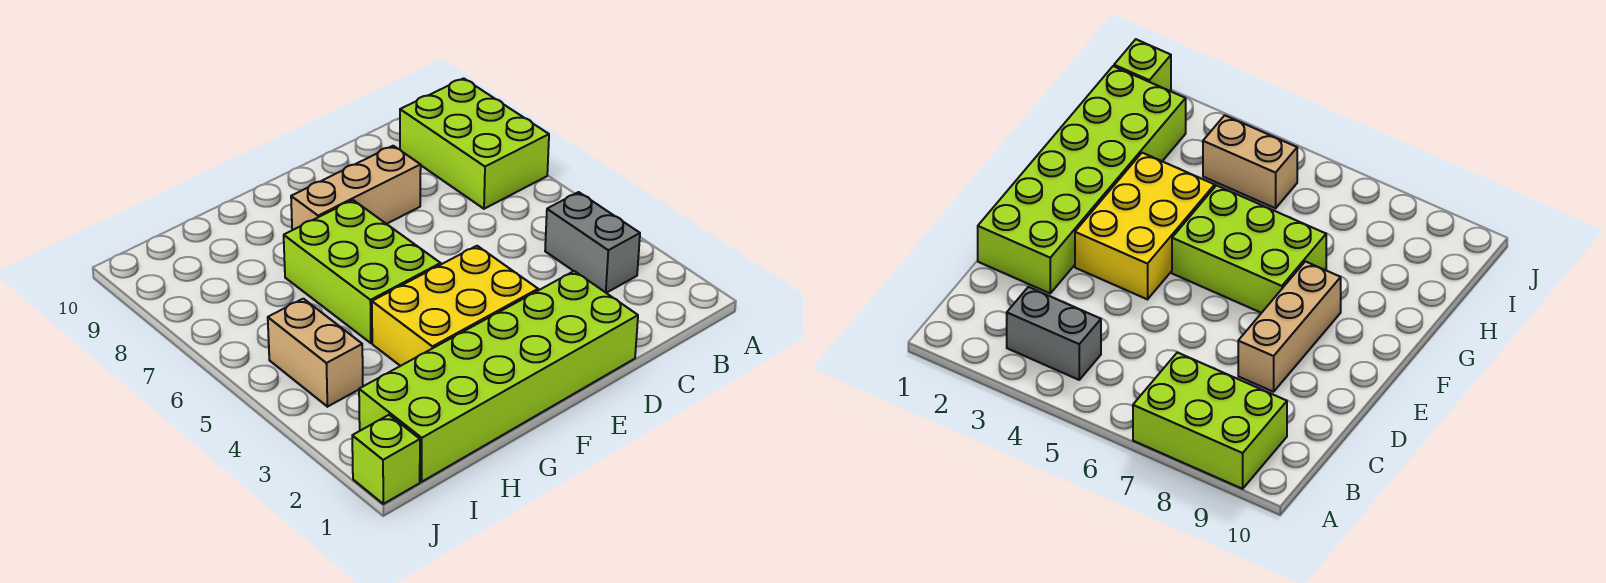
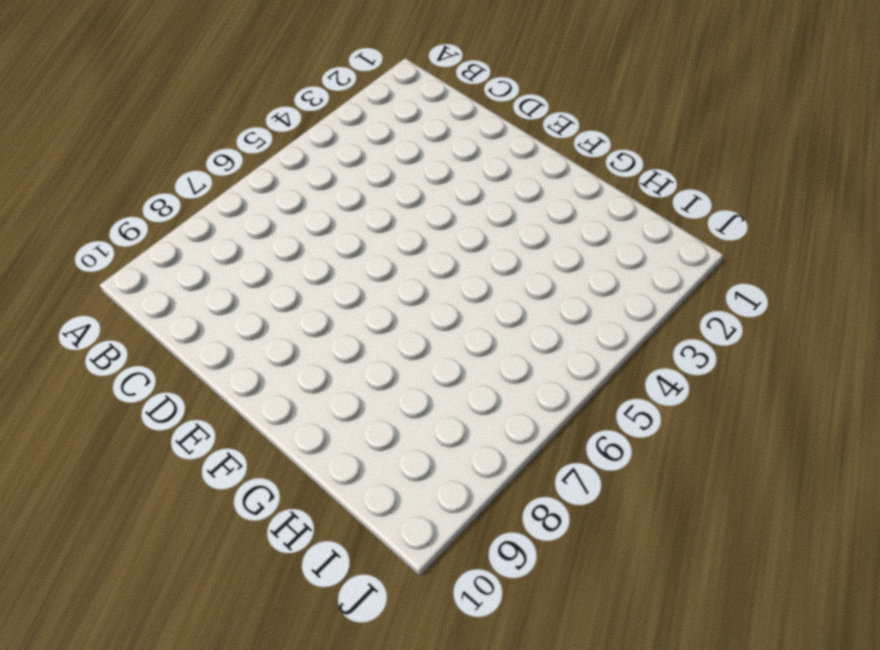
none -> lime 2x3 brick [400,78,549,209]
none -> grey 1x2 brick [545,192,640,293]

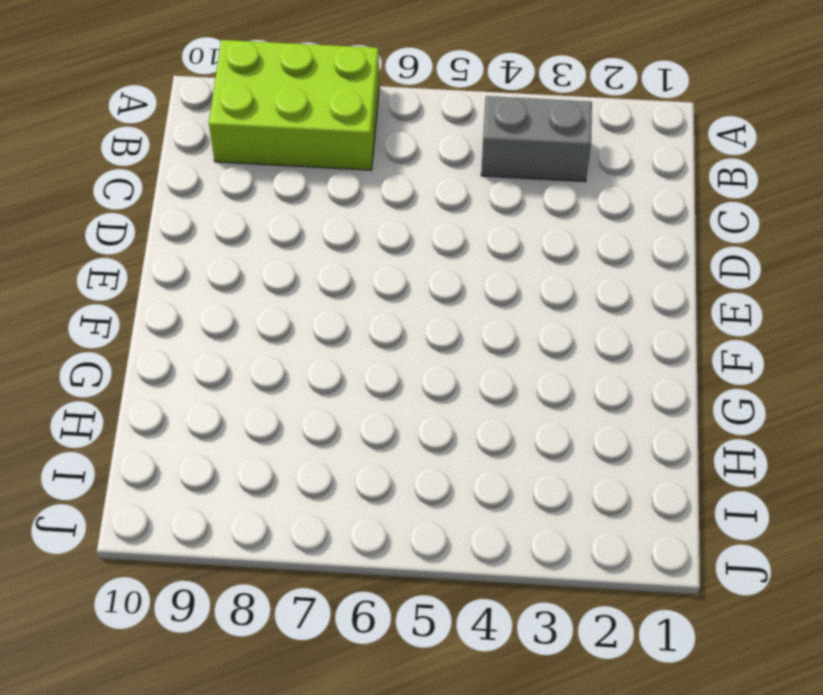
none -> lime 2x6 brick [359,271,638,482]
none -> tan 1x3 brick [291,146,421,230]

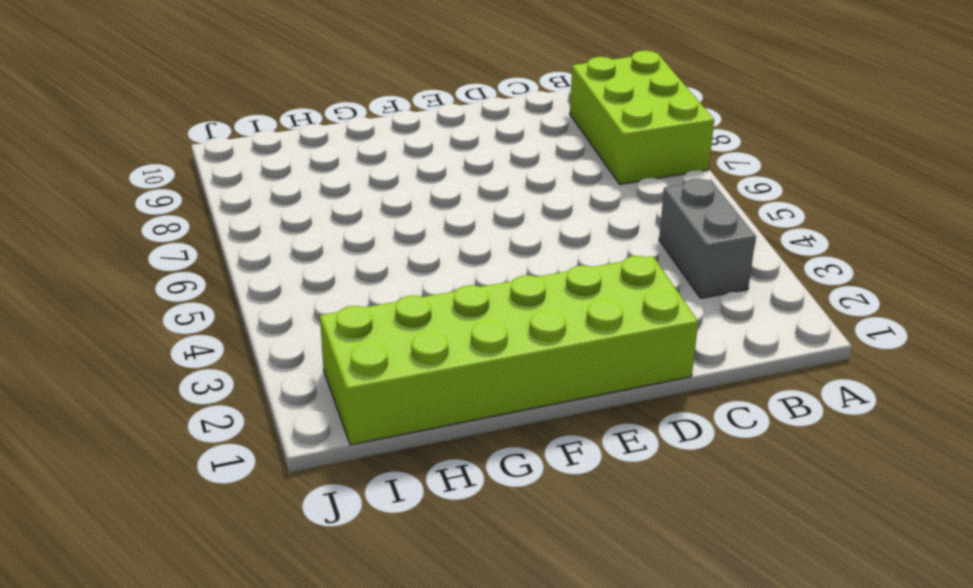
none -> tan 1x3 brick [291,146,421,230]
none -> yellow 2x3 brick [372,246,538,366]

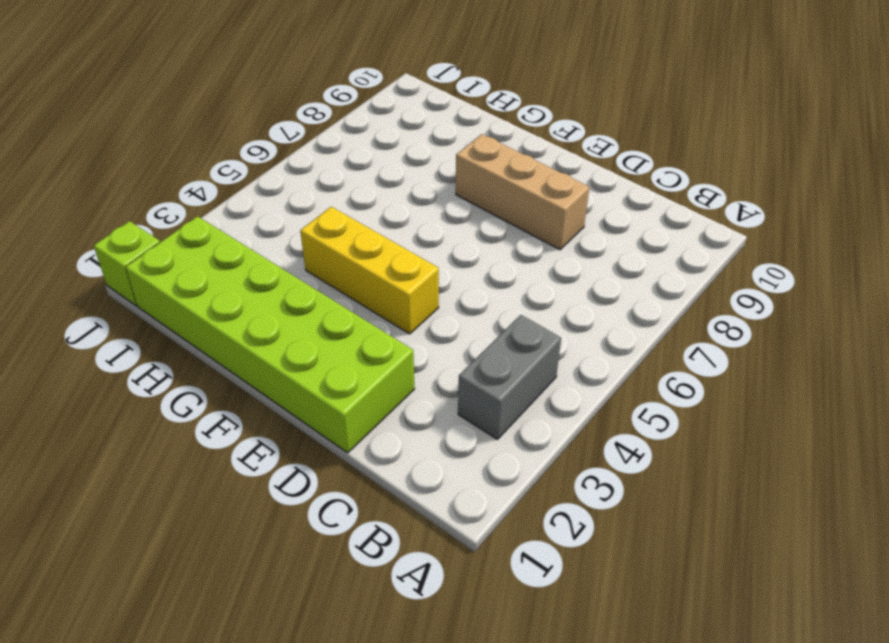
yellow 1x3 brick [300,207,439,334] -> yellow 2x3 brick [372,246,538,366]
none -> lime 2x3 brick [400,78,549,209]
none -> lime 2x3 brick [284,200,441,343]

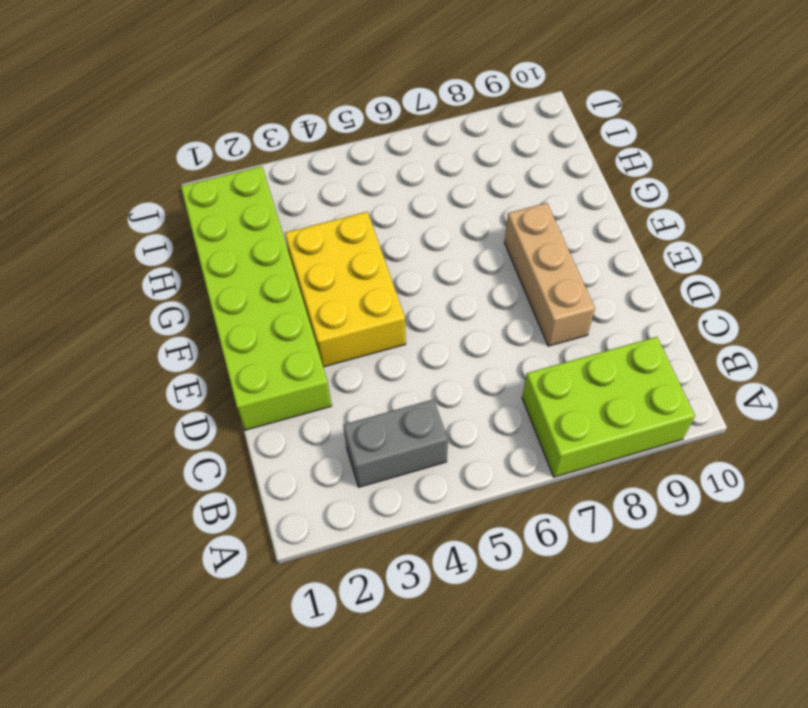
none -> lime 2x3 brick [284,200,441,343]
none -> tan 1x2 brick [268,299,363,407]

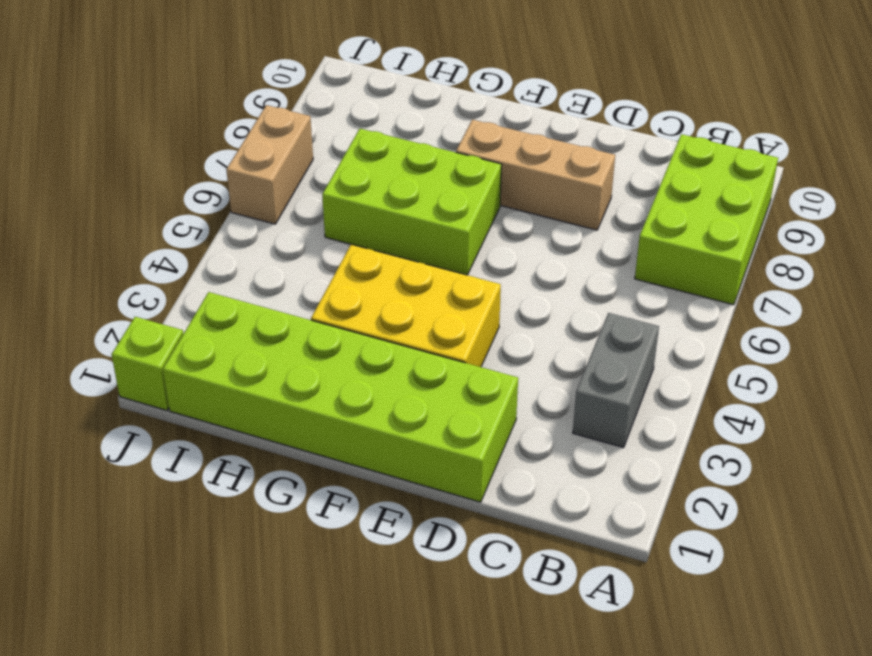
lime 2x3 brick [322,129,502,275] -> lime 2x3 brick turned to [284,200,441,343]
tan 1x2 brick [226,105,313,224] -> tan 1x2 brick moved to [268,299,363,407]

